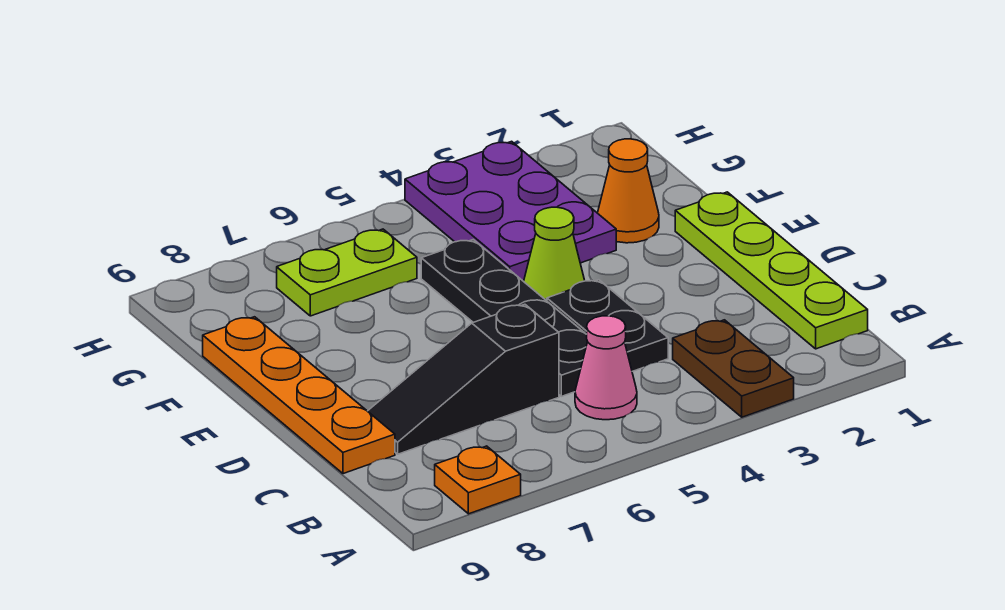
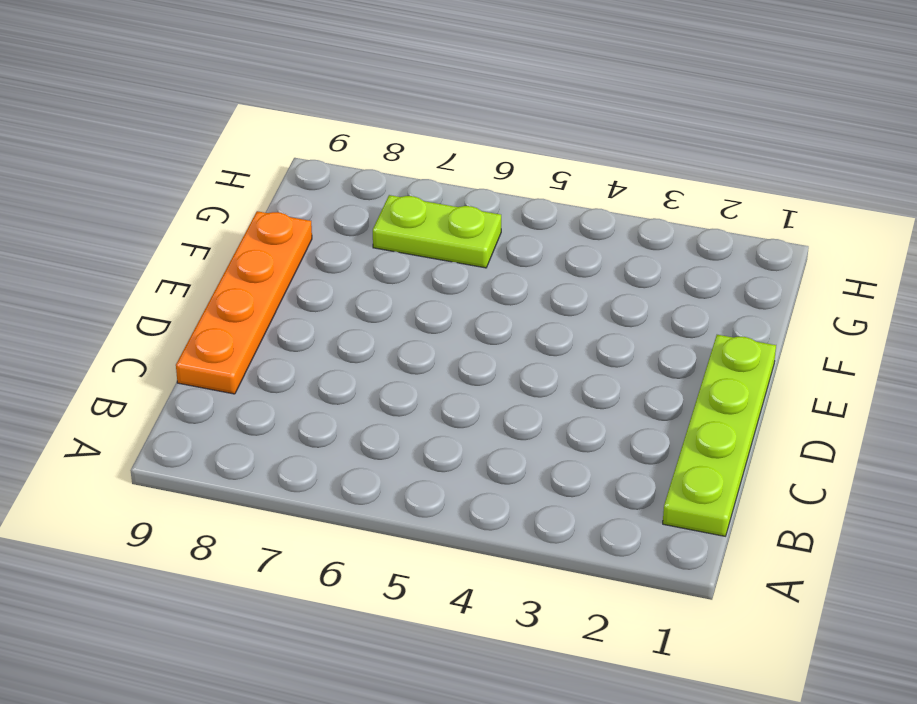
none -> brown 1x2 plate [673,320,794,417]
none -> orange 1x1 plate [435,446,521,514]
none -> pink 1x1 cone [575,316,637,420]

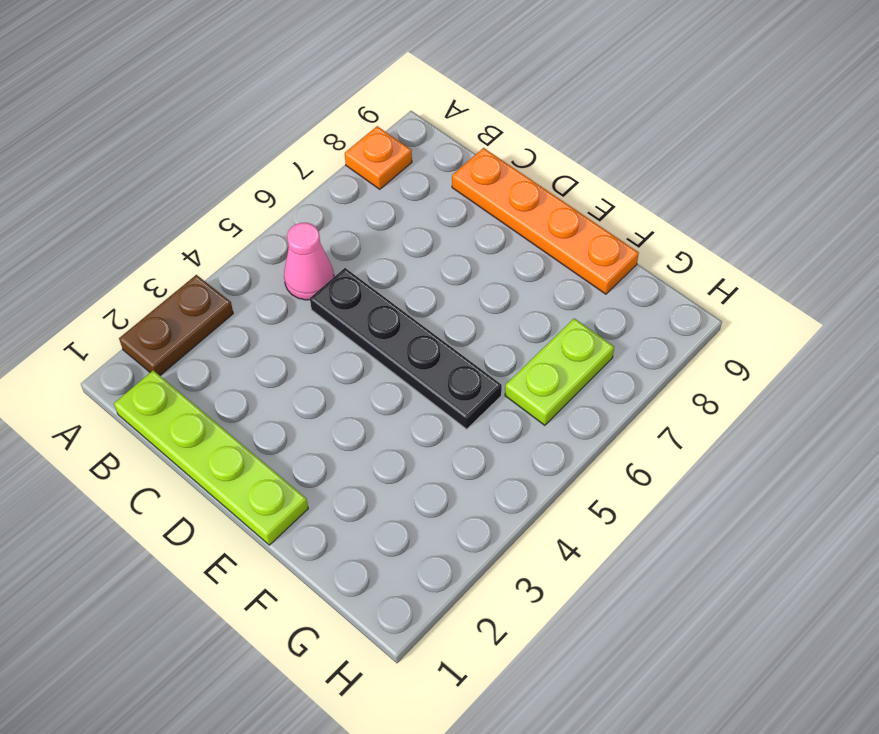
brown 1x2 plate [119,275,233,375] -> brown 1x2 plate turned to [673,320,794,417]
none -> black 1x2 plate [547,280,668,371]
none -> black 1x3 slope [368,304,559,454]
none -> lime 1x1 cone [524,207,585,301]

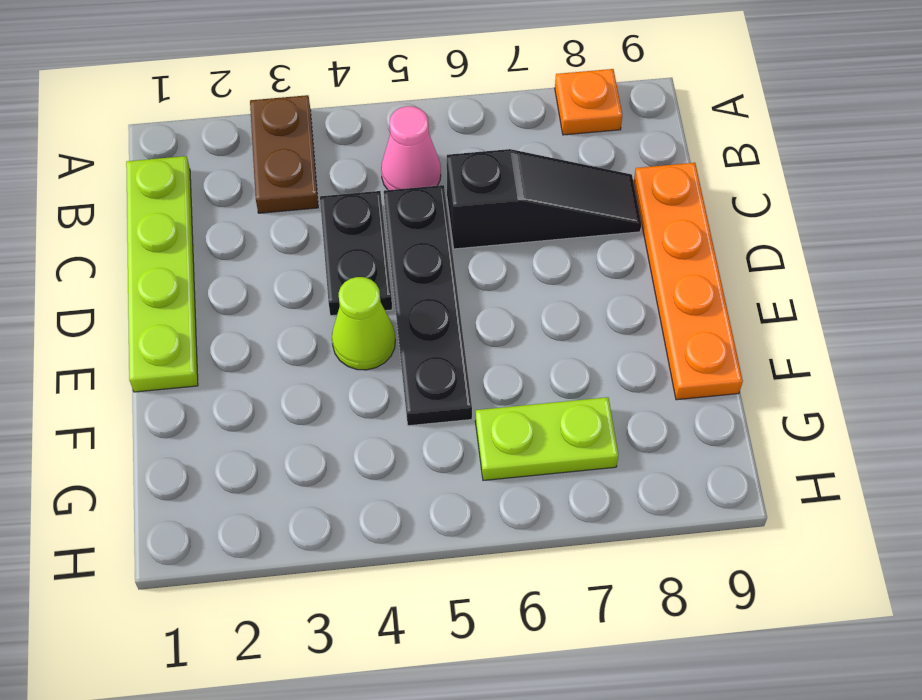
none -> orange 1x1 cone [598,139,659,243]
none -> purple 2x3 plate [405,141,616,281]

